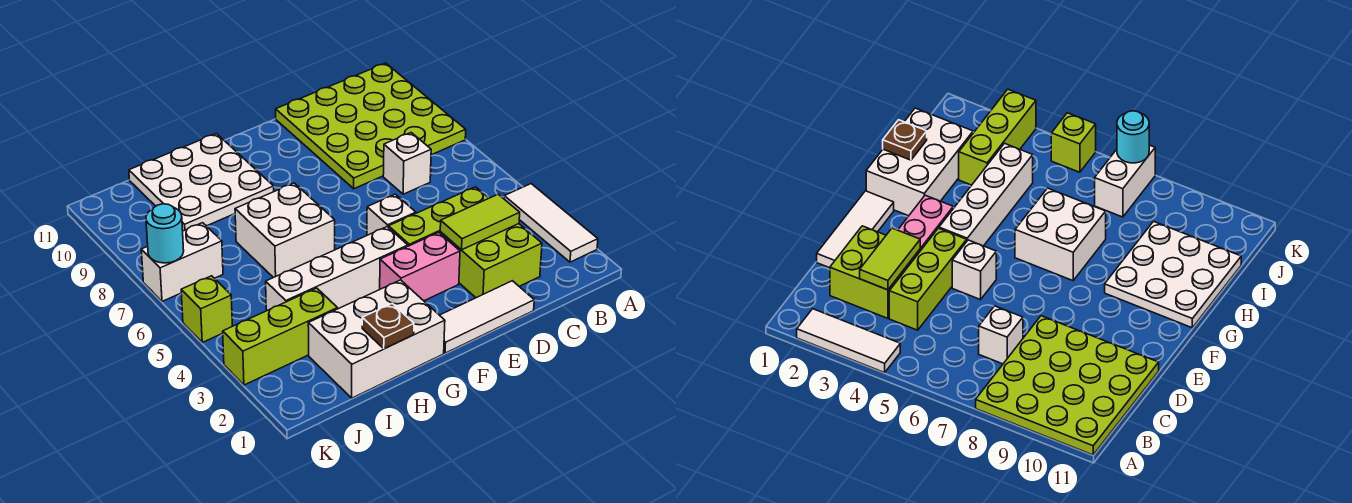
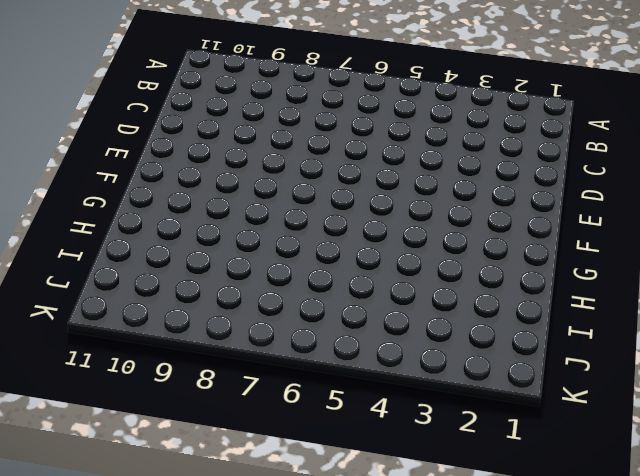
none -> white 1x3 tile [504,184,598,262]
none -> lime 4x4 plate [276,63,466,189]
none -> lime 2x2 brick [440,224,542,298]

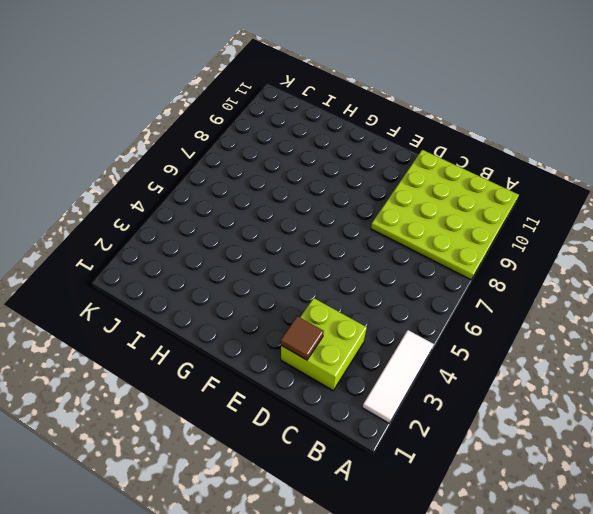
brown 1x1 tile [281,316,324,360] -> none
none -> lime 1x3 brick [389,187,489,246]
none -> white 1x1 brick [383,133,431,194]
none -> white 1x3 tile [440,281,534,353]

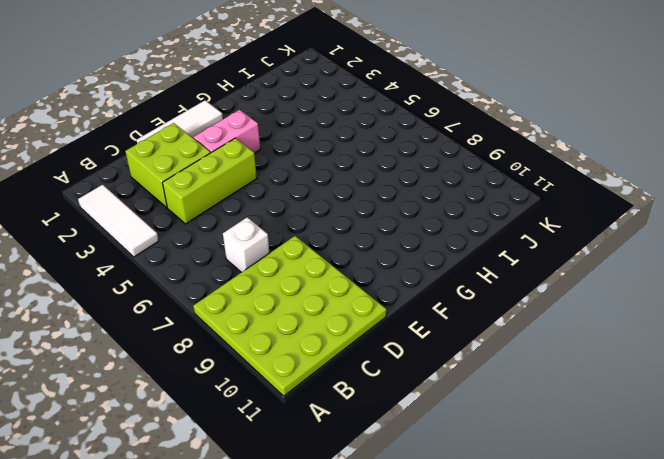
none -> white 1x1 brick [367,194,416,235]
none -> white 1x4 brick [266,227,408,311]
none -> white 2x3 brick [308,280,445,398]

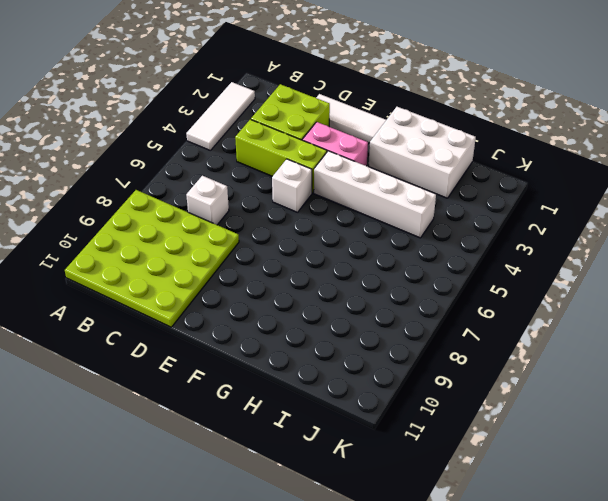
none -> white 2x2 brick [235,183,335,278]
none -> white 3x3 plate [129,134,274,231]
none -> lime 1x3 brick [223,288,338,385]

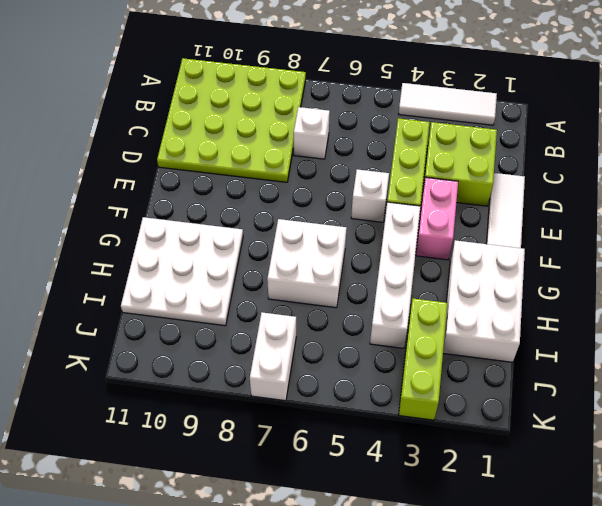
none -> lime 1x1 brick [181,276,232,342]
none -> lime 1x2 tile [440,194,520,250]
none -> brown 1x1 plate [362,303,414,349]

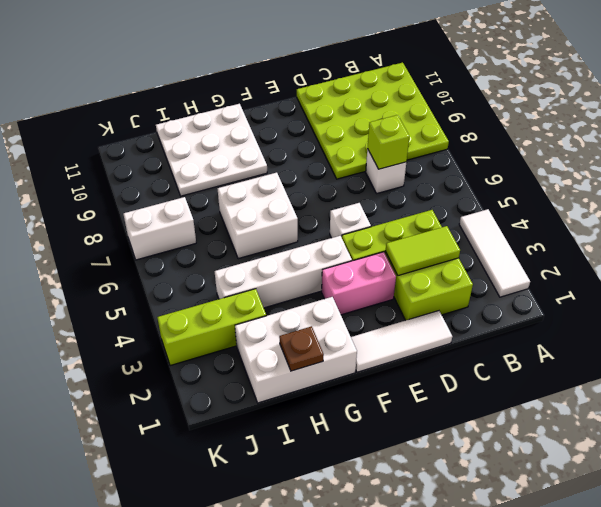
lime 1x1 brick [368,115,409,169] -> lime 1x1 brick moved to [181,276,232,342]
none -> cyan 1x1 round brick [146,204,184,263]

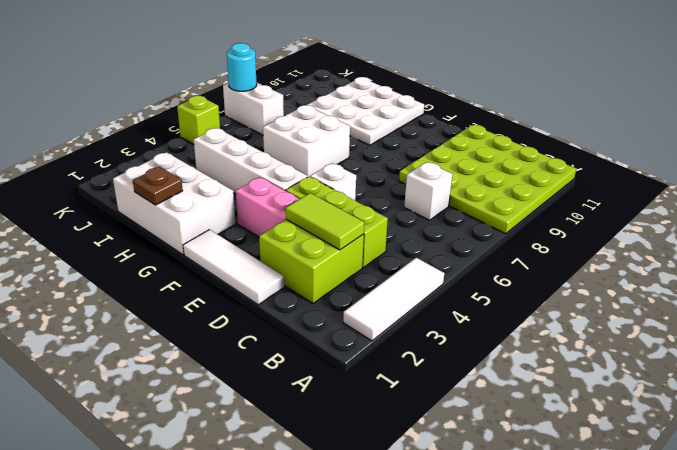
none -> lime 1x3 brick [223,288,338,385]

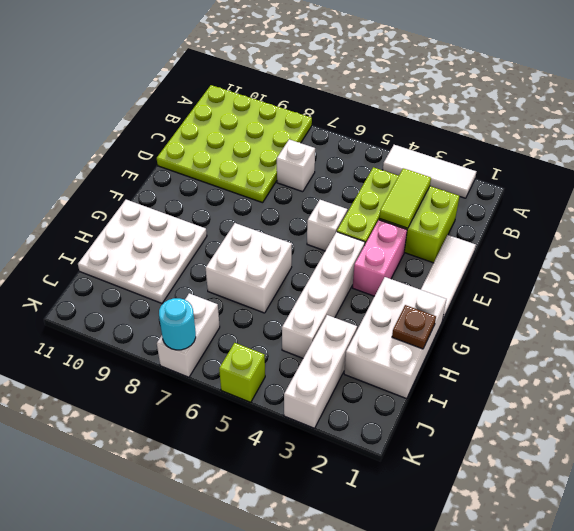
white 1x3 brick [284,315,357,428] -> lime 1x3 brick [223,288,338,385]

